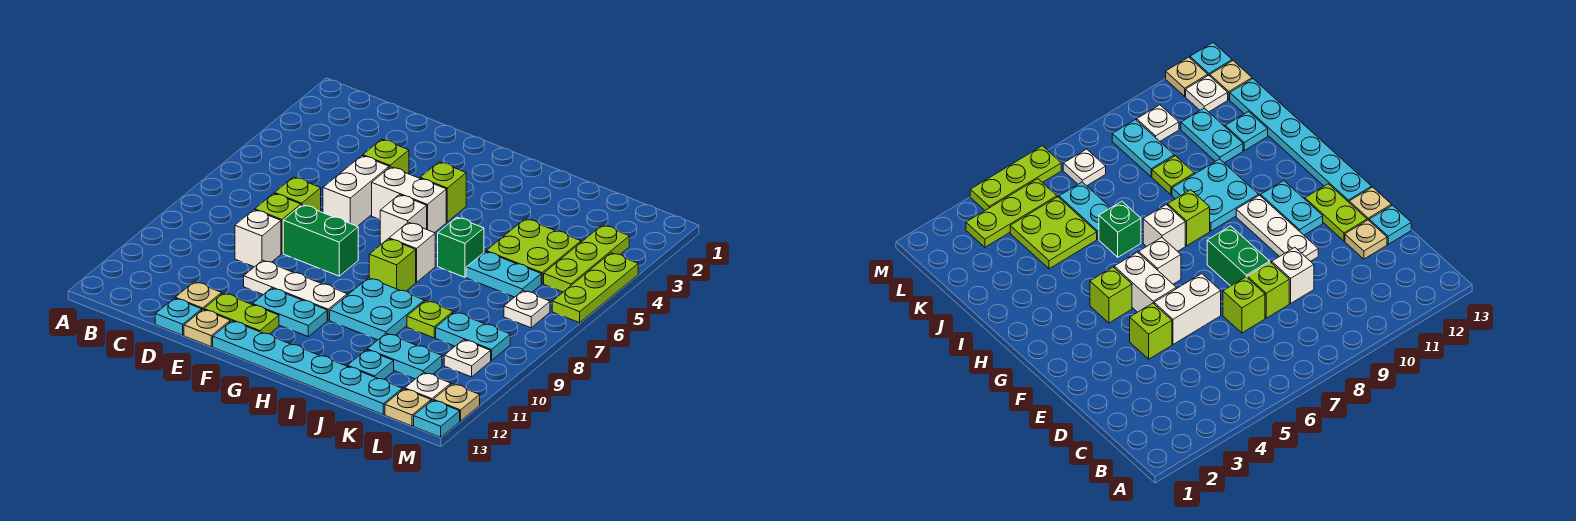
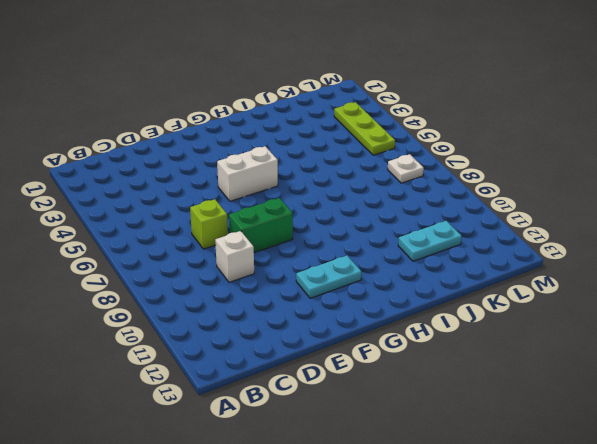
none -> lime 1x1 brick [255,193,301,253]
none -> tan 1x1 plate [175,282,222,310]
none -> cyan 1x1 plate [155,298,202,335]
none -> lime 1x1 brick [363,139,409,174]

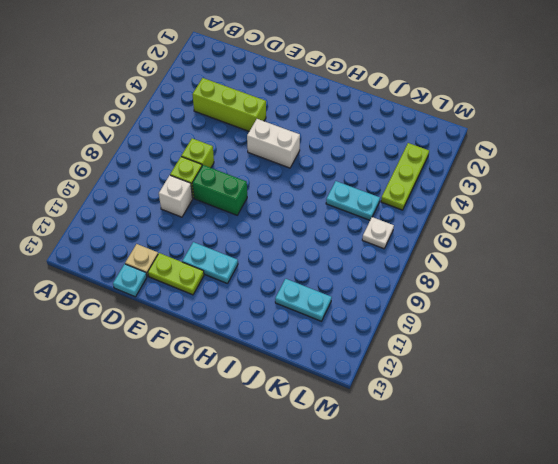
lime 1x3 brick [192,78,266,131] -> lime 1x1 brick [363,139,409,174]
none -> white 1x2 brick [323,156,389,226]
none -> white 1x3 plate [244,260,347,320]
none -> tan 1x1 plate [184,310,230,347]
none -> cyan 1x6 plate [213,321,402,415]

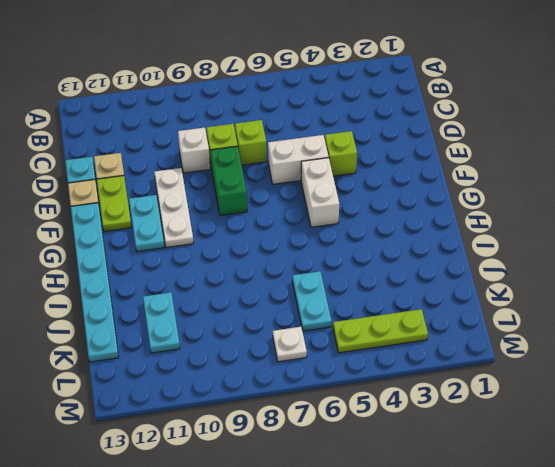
none -> lime 1x1 brick [420,162,466,222]
none -> white 1x1 brick [380,195,427,244]
none -> white 1x1 brick [389,222,435,282]
none -> lime 1x1 brick [369,239,416,291]

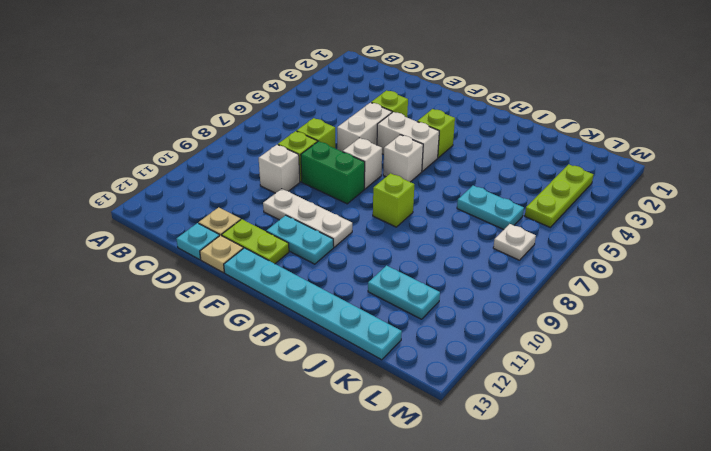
white 1x1 brick [343,138,382,189] -> white 1x1 brick moved to [389,222,435,282]
none -> cyan 2x2 plate [330,278,424,340]
none -> green 1x1 brick [438,217,484,277]
none -> lime 2x2 plate [486,219,581,284]
none -> lime 1x1 plate [407,301,453,338]

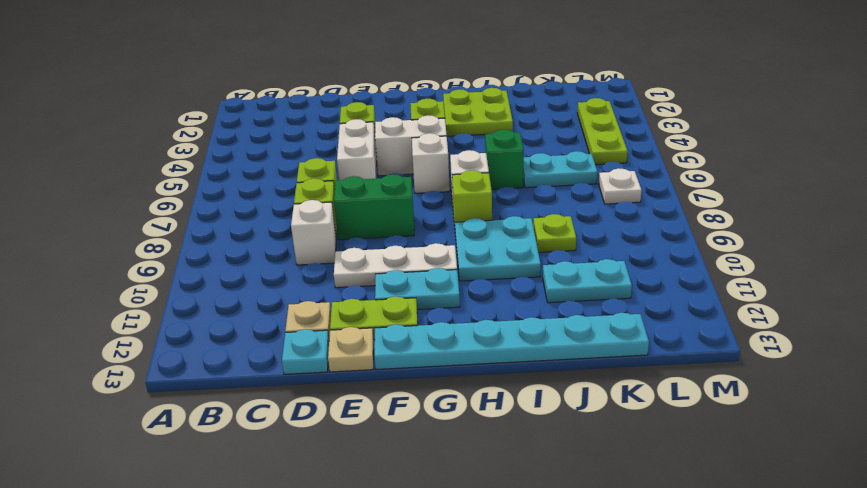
lime 2x2 plate [443,88,513,136] -> lime 2x2 plate moved to [486,219,581,284]
none -> cyan 1x1 plate [347,350,394,379]
none -> cyan 1x2 plate [436,312,510,361]
none -> white 1x1 plate [444,340,491,377]
none -> white 1x1 plate [405,372,451,401]

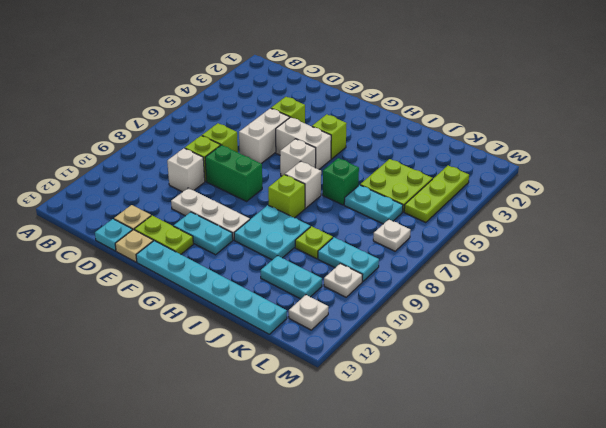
none -> cyan 1x1 plate [347,350,394,379]
none -> tan 1x1 plate [385,389,431,426]
none -> lime 1x3 plate [552,253,638,323]
none -> tan 1x1 plate [433,384,480,421]

